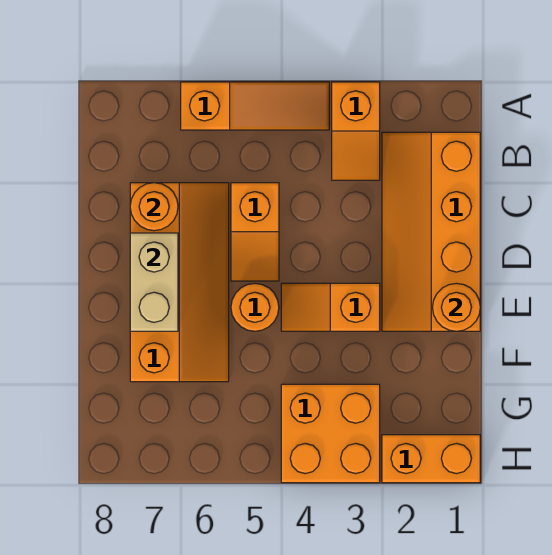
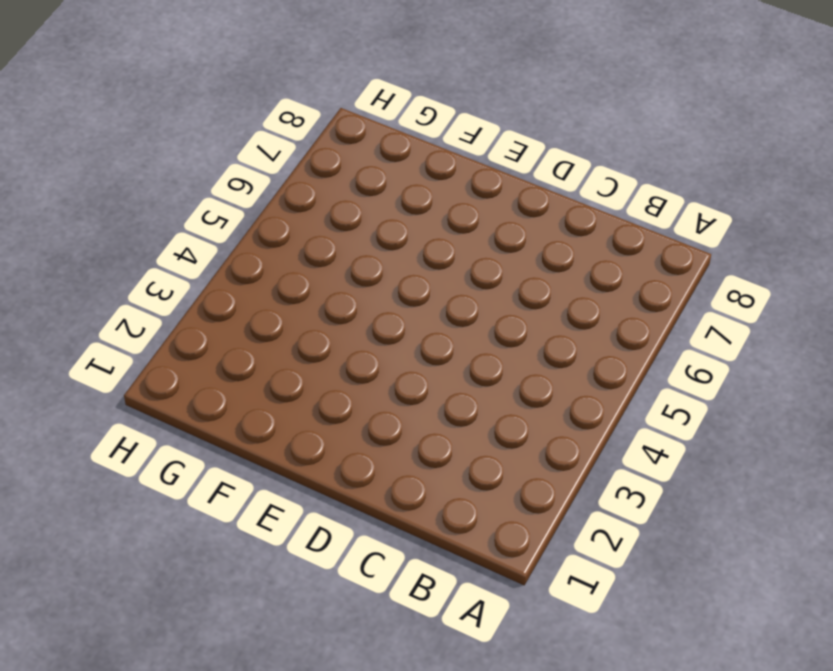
none -> orange 1x2 slope [332,82,380,180]
none -> orange 1x3 slope [181,82,329,130]
none -> orange 2x4 slope [382,132,480,331]

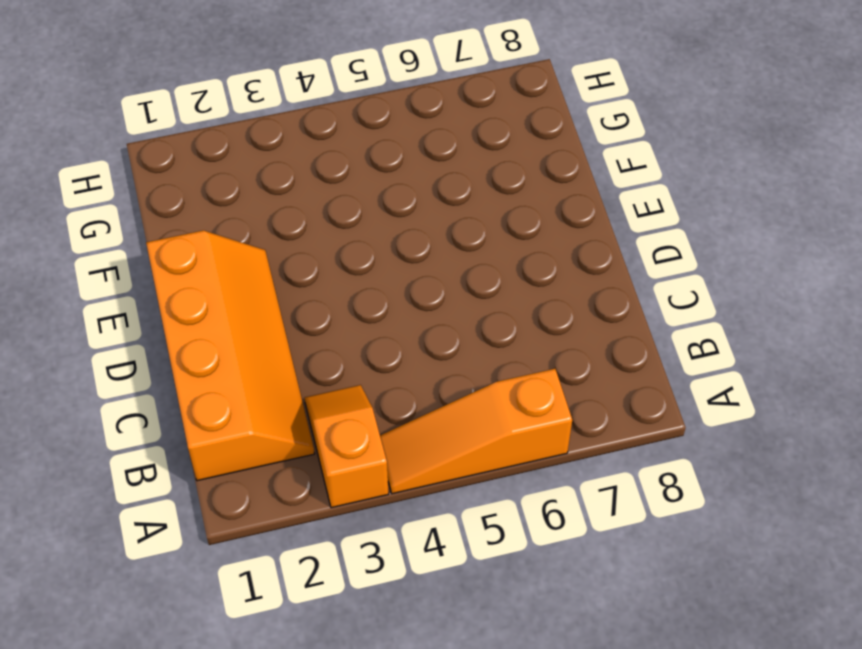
none -> orange 1x2 slope [231,183,279,281]
none -> orange 2x4 slope [130,183,229,382]
none -> orange 1x2 slope [281,283,380,331]

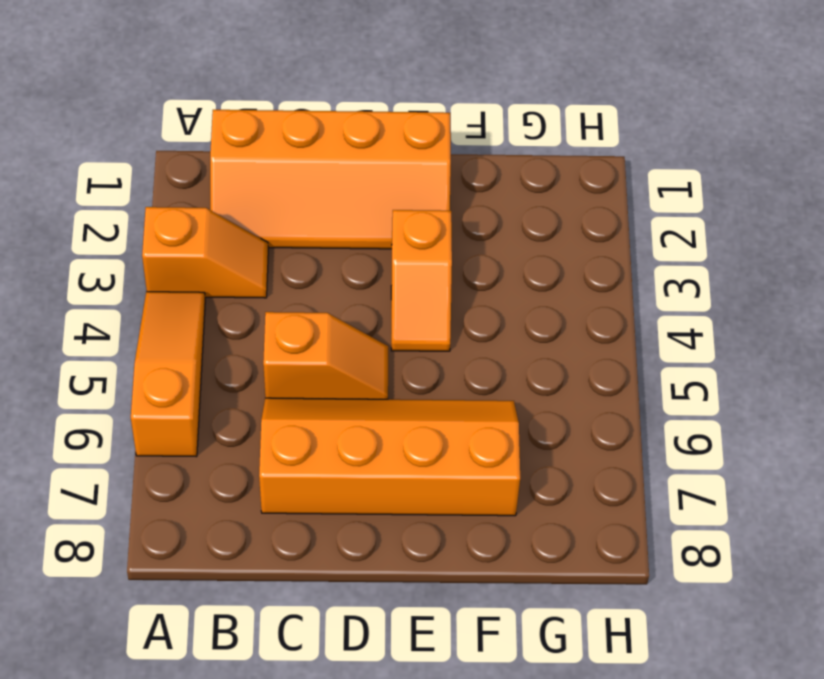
none -> orange 1x1 round brick [231,283,279,331]
none -> orange 2x2 brick [281,384,380,483]
none -> orange 1x2 brick [382,435,480,483]

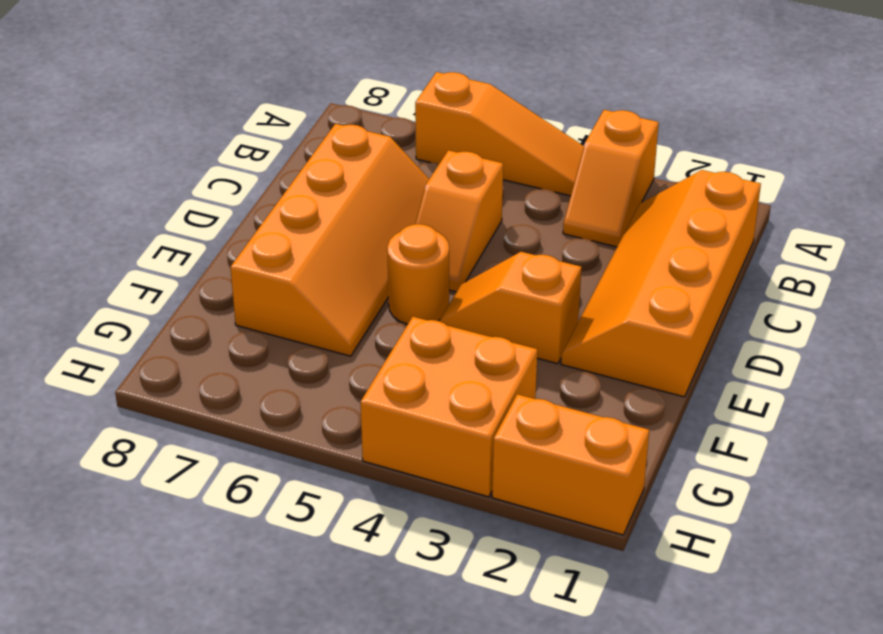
none -> orange 1x1 round brick [130,183,178,231]
none -> tan 1x2 brick [130,233,178,331]
none -> orange 1x1 round brick [432,283,480,331]

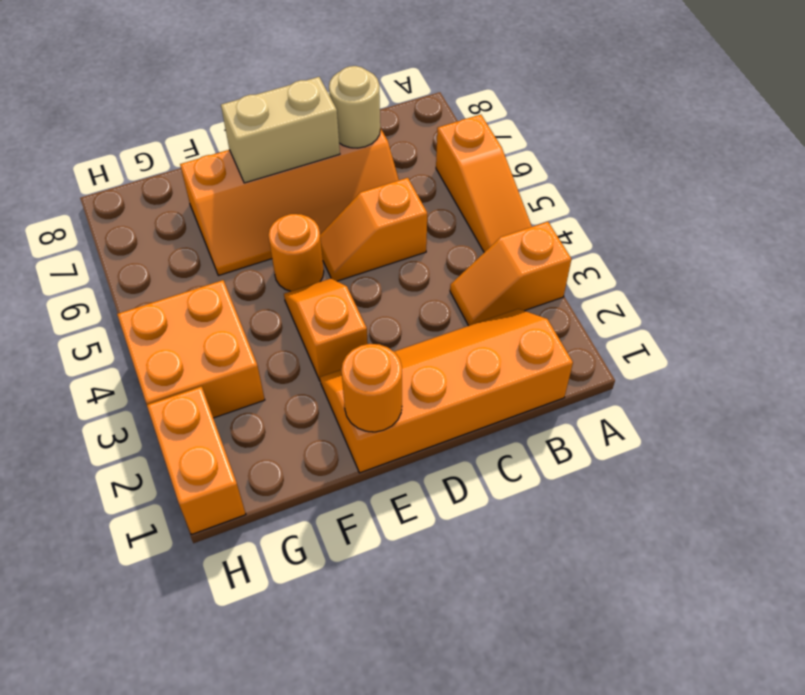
tan 1x1 round brick [329,66,380,148] -> orange 1x1 round brick [130,183,178,231]

